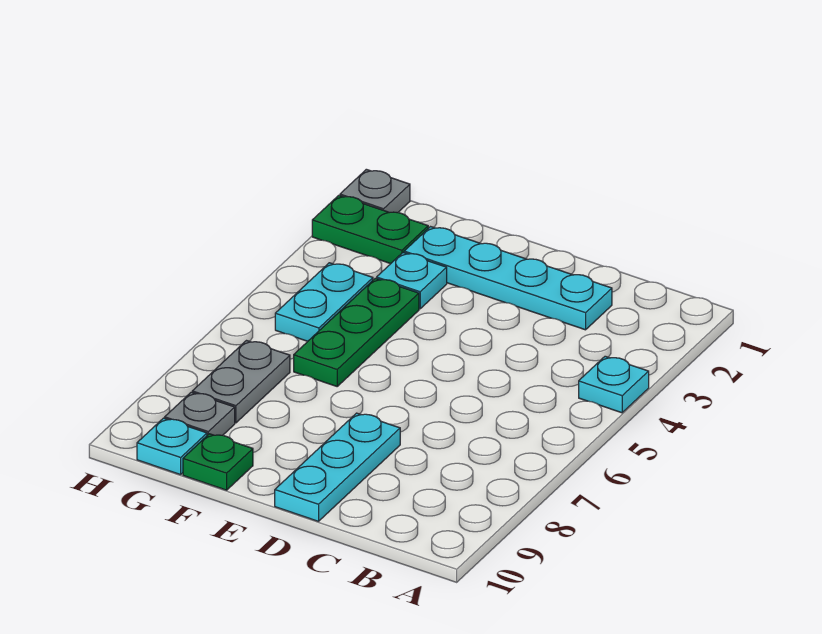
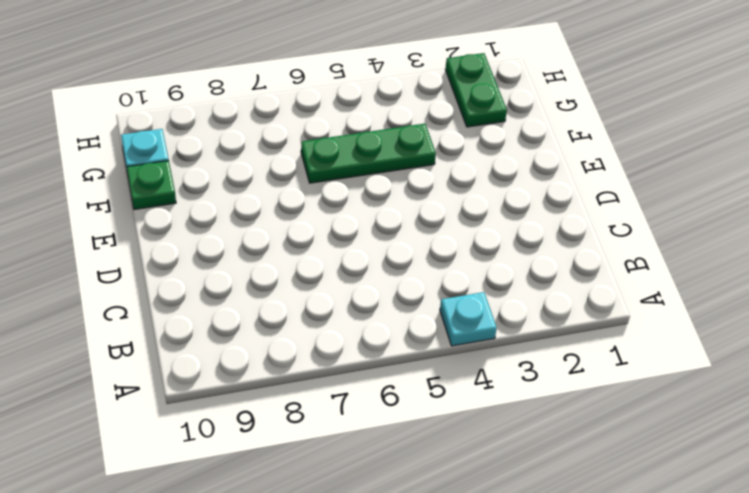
none -> cyan 1x4 plate [404,227,612,330]
none -> cyan 1x3 plate [275,413,400,521]
none -> cyan 1x1 plate [377,253,447,309]

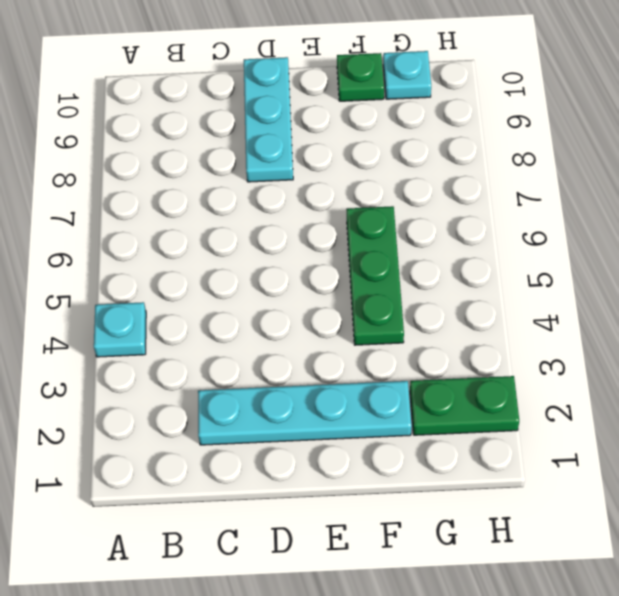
none -> cyan 1x1 plate [377,253,447,309]
none -> cyan 1x2 plate [275,263,373,341]
none -> grey 1x2 plate [192,341,290,423]

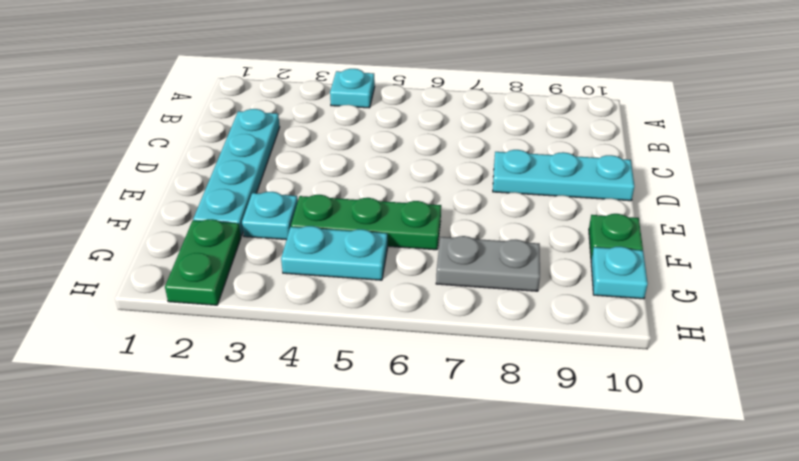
none -> grey 1x1 plate [165,392,235,435]
none -> grey 1x1 plate [340,169,410,213]

